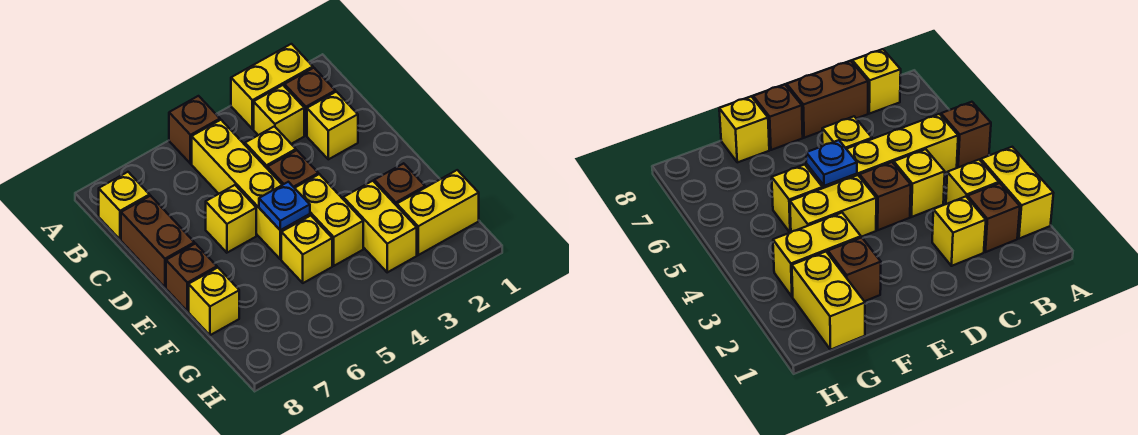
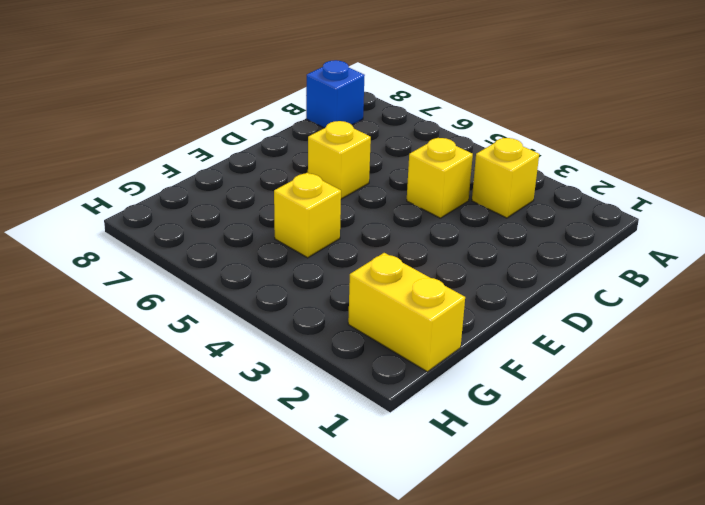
blue 1x1 brick [306,60,365,128] -> yellow 1x1 brick [99,172,150,240]
none -> yellow 1x2 brick [231,44,313,129]
none -> brown 1x1 brick [169,96,220,164]
none -> brown 1x1 brick [285,68,335,135]

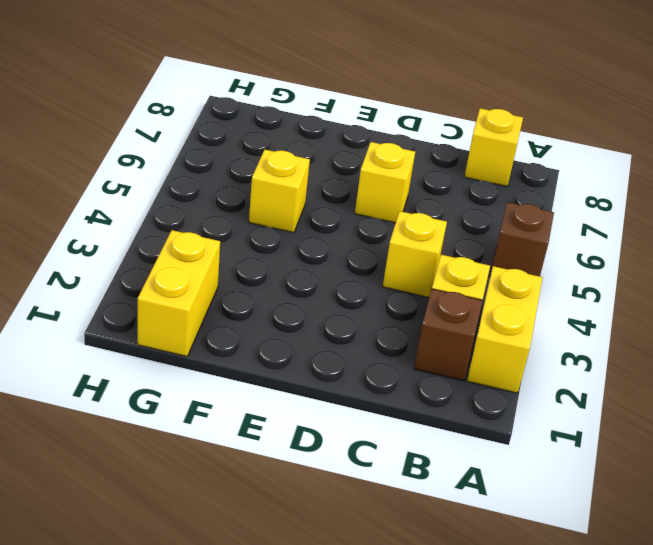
none -> yellow 1x4 brick [192,120,310,259]
none -> yellow 1x1 brick [307,92,358,159]
none -> brown 1x2 brick [121,196,194,287]

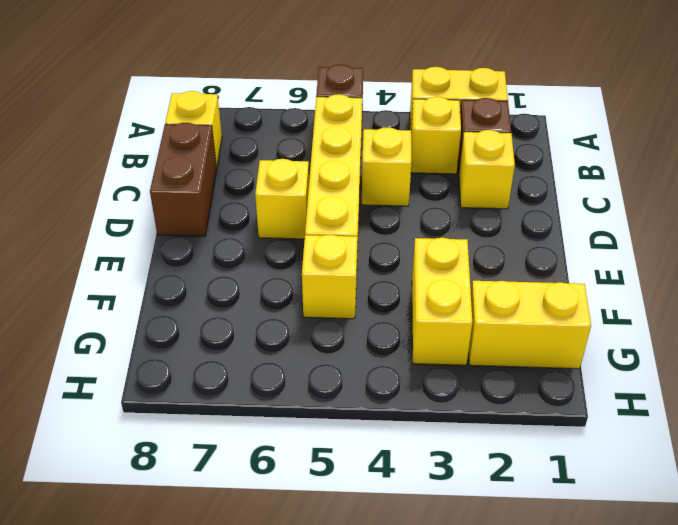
none -> brown 1x1 brick [267,150,318,188]
none -> yellow 1x2 brick [295,174,363,266]
none -> brown 1x1 brick [166,244,217,311]

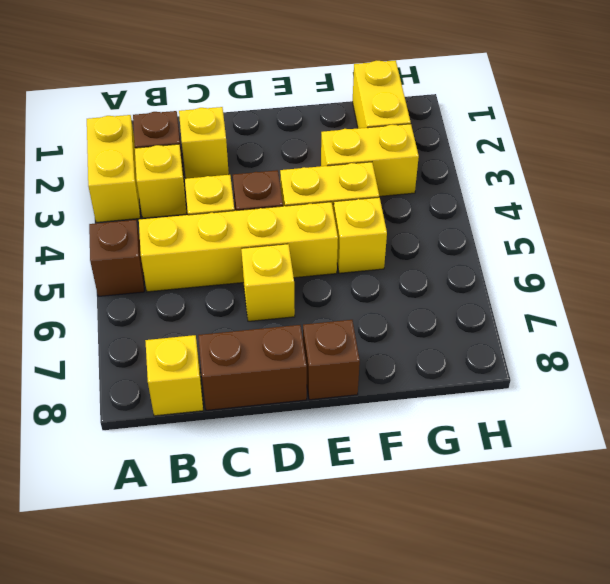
none -> brown 1x1 brick [374,163,425,206]
none -> yellow 1x1 brick [189,268,239,335]
none -> blue 1x1 plate [259,182,310,230]

